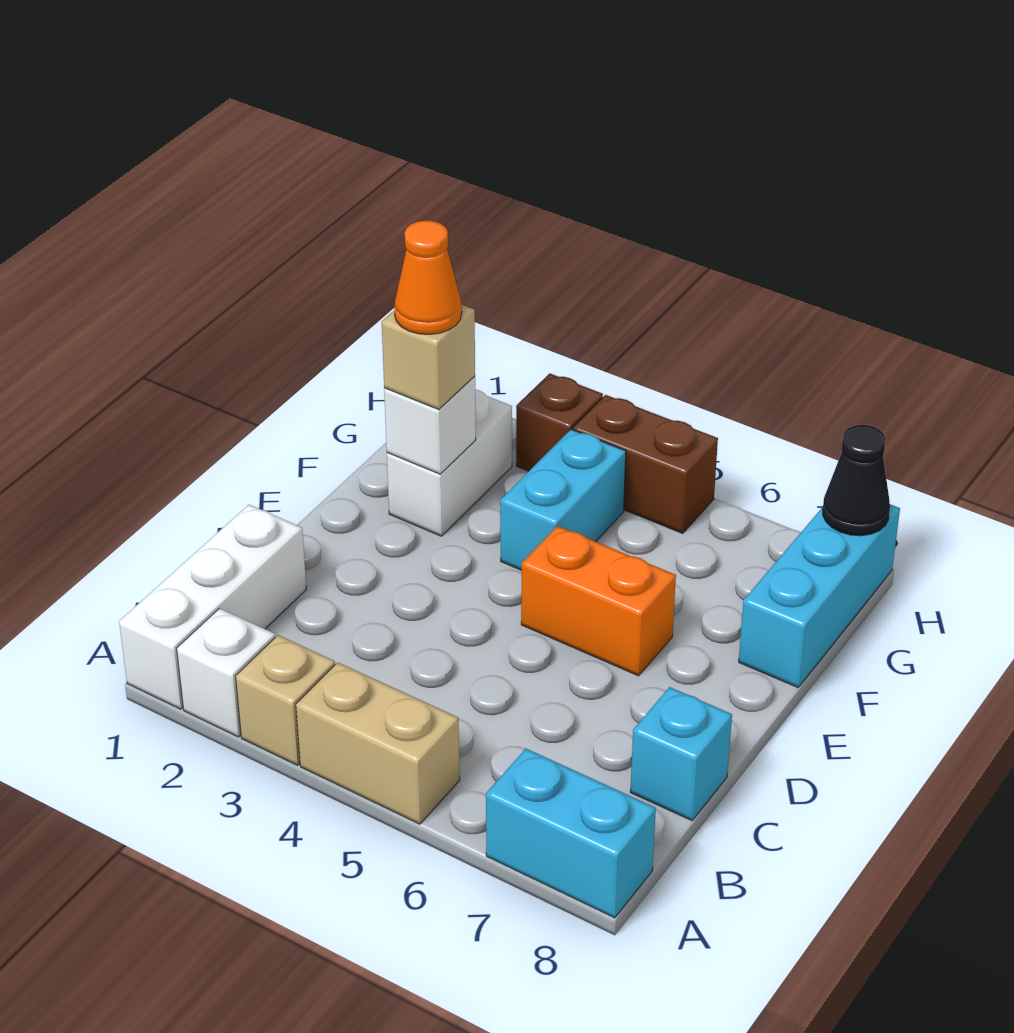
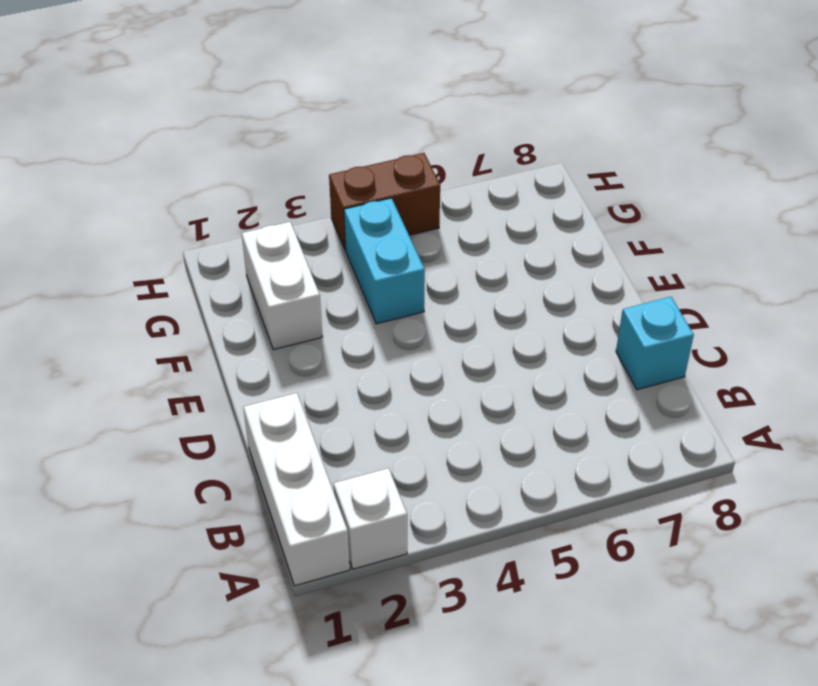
none -> tan 1x1 brick [236,635,335,765]
none -> tan 1x2 brick [296,663,460,824]
none -> cyan 1x2 brick [486,749,656,918]

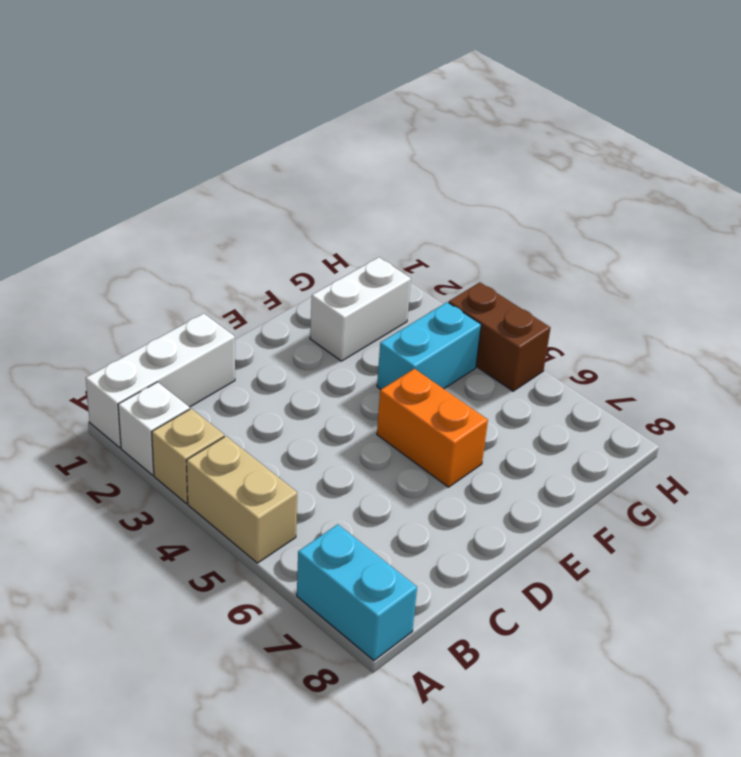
none -> cyan 1x1 brick [630,687,732,820]
none -> cyan 1x3 brick [739,504,900,687]
none -> brown 1x1 brick [516,373,603,471]

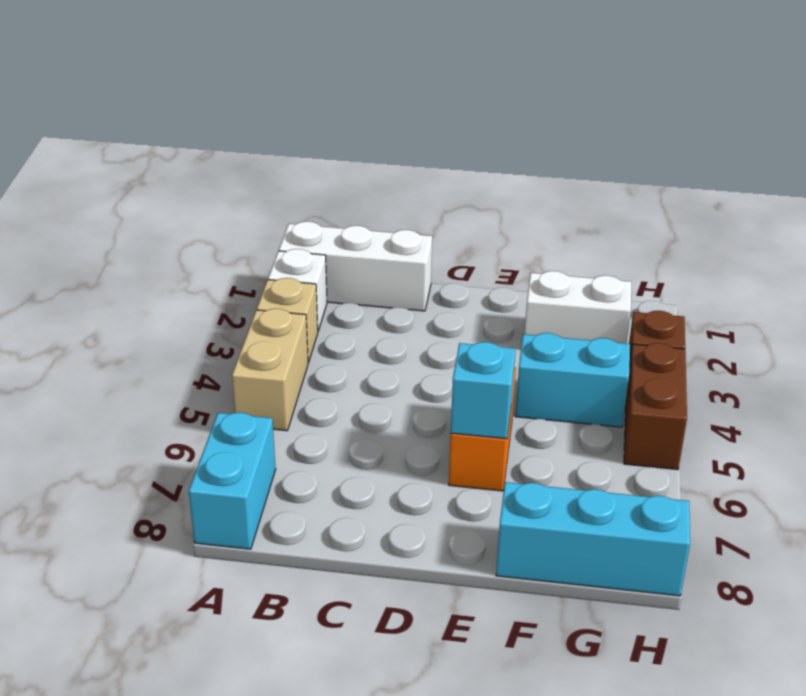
cyan 1x1 brick [451,342,515,439] -> cyan 1x1 brick moved to [630,687,732,820]
none -> white 1x1 brick [384,376,476,474]
none -> black 1x1 cone [823,425,890,536]
none -> tan 1x1 brick [382,304,475,409]

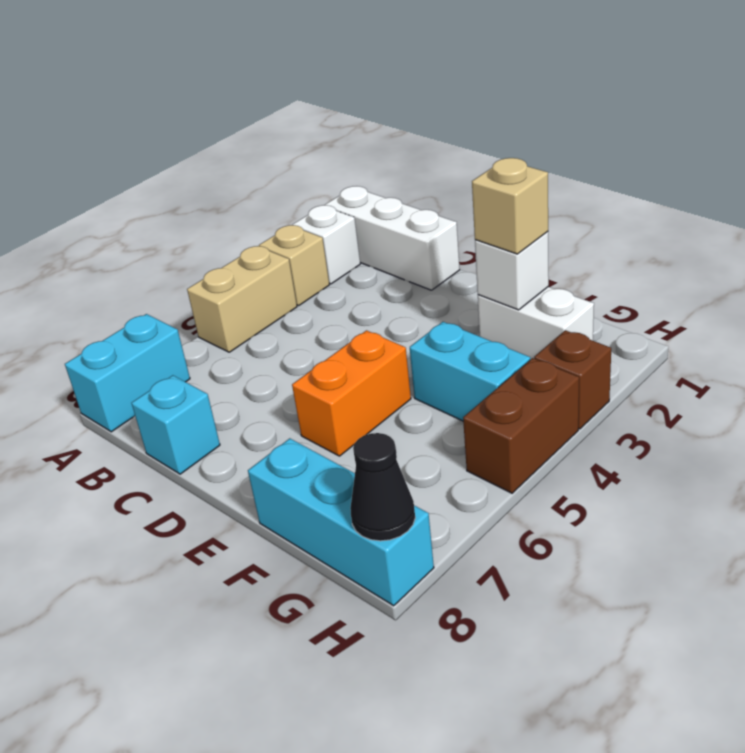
none -> orange 1x1 cone [394,221,462,334]

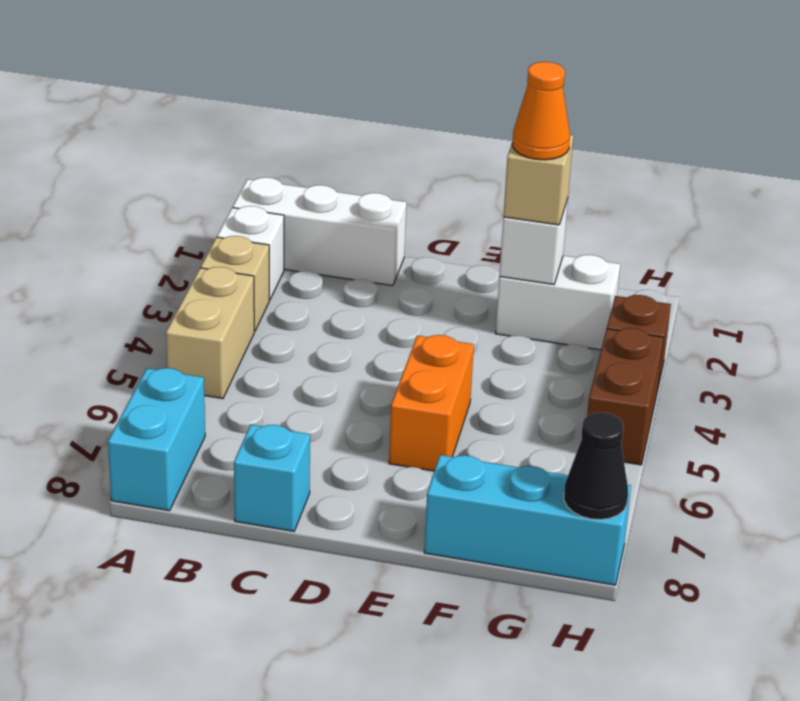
none -> cyan 1x2 brick [500,429,626,570]

